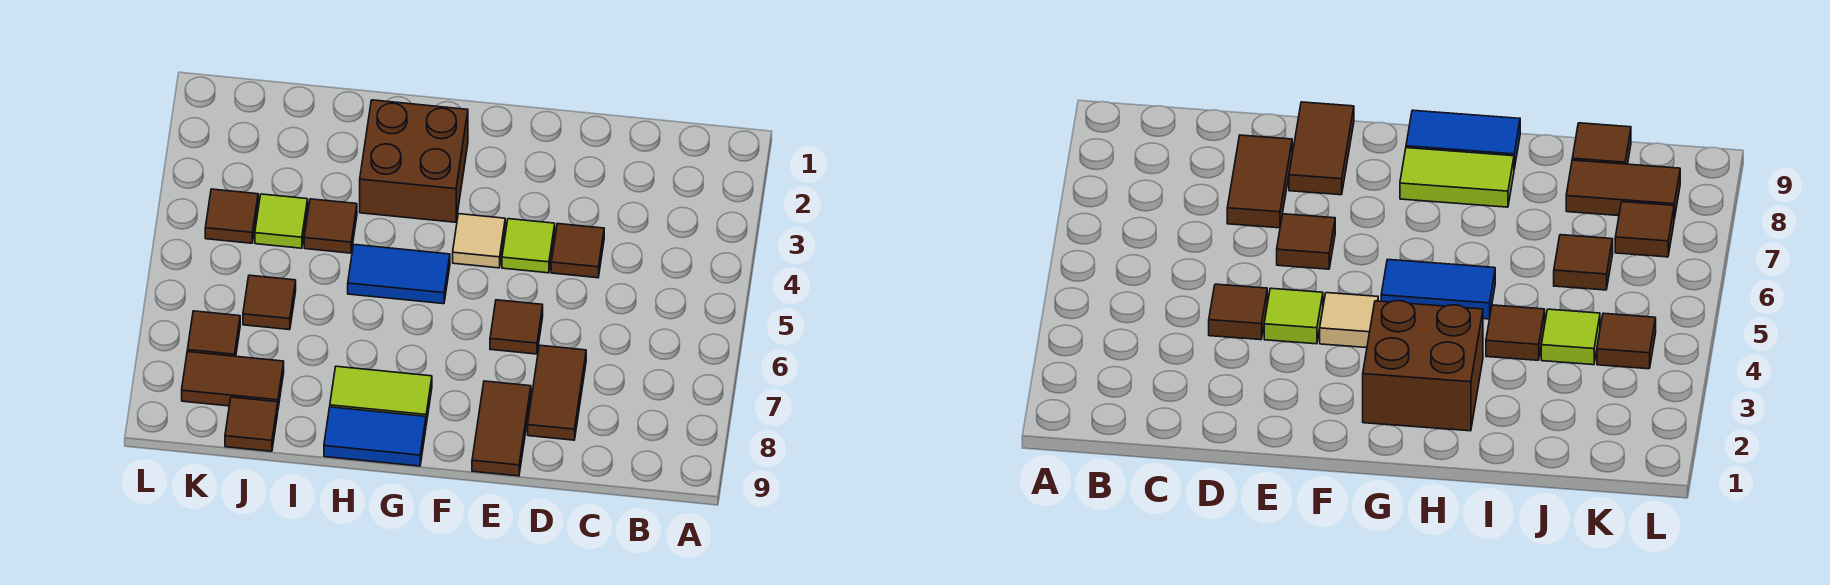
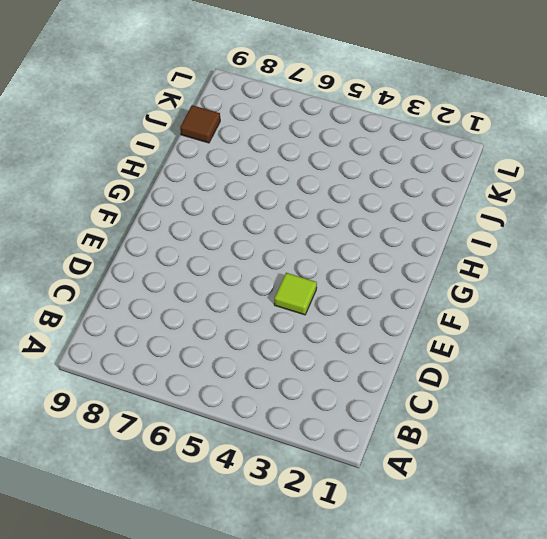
none -> brown 1x1 tile [551,224,604,278]
none -> brown 1x2 tile [528,345,586,440]
none -> brown 1x1 tile [490,300,543,354]

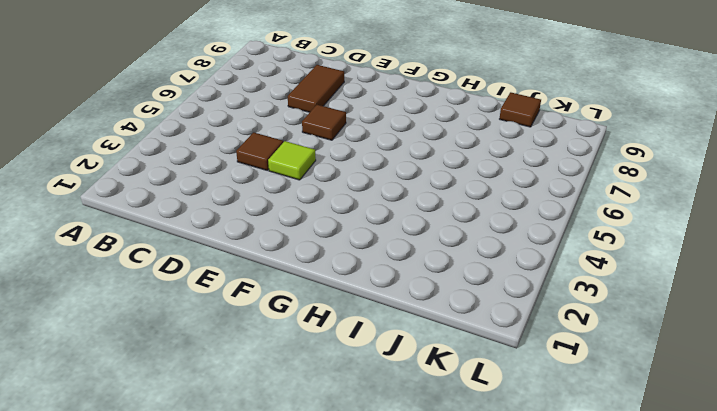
none -> brown 1x2 tile [472,381,531,476]
none -> tan 1x1 tile [453,214,505,268]
none -> brown 2x2 brick [360,100,468,222]

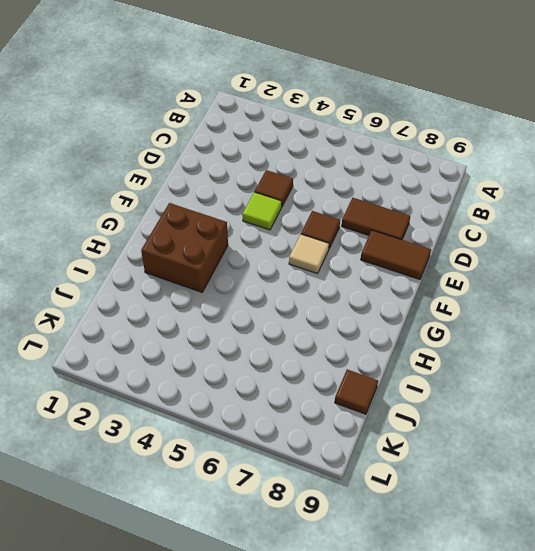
tan 1x1 tile [289,234,329,274] -> tan 1x1 tile moved to [453,214,505,268]
none -> blue 1x2 tile [348,245,450,304]
none -> lime 1x2 tile [330,366,432,424]
none -> blue 1x2 tile [324,407,426,466]

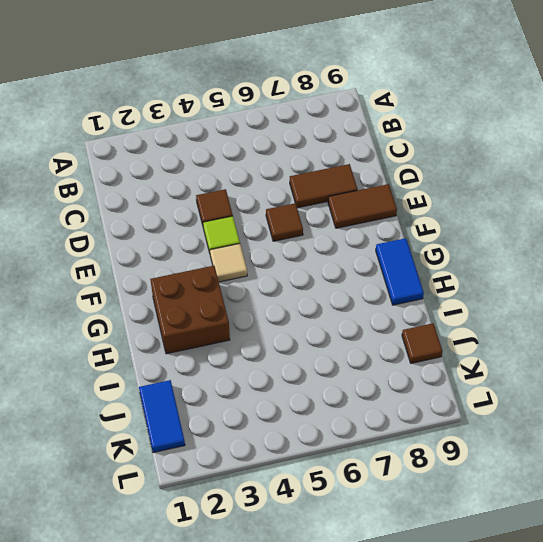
blue 1x2 tile [139,380,185,453] -> blue 1x2 tile moved to [348,245,450,304]
none -> lime 1x2 tile [330,366,432,424]
none -> brown 1x1 tile [304,199,357,253]
none -> lime 1x1 tile [255,194,308,248]

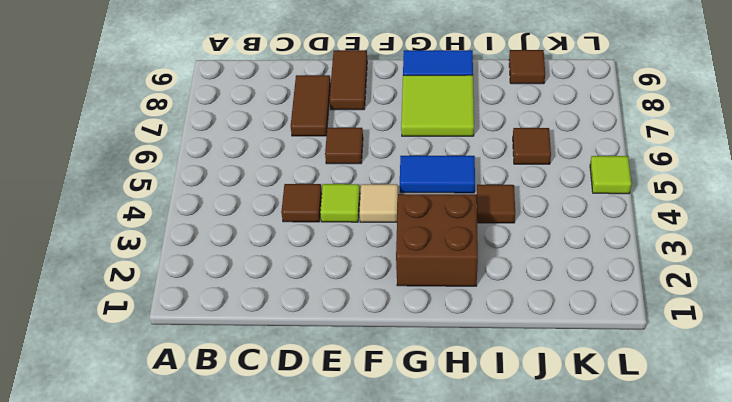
lime 2x2 tile [401,75,474,136] -> lime 1x2 tile [330,366,432,424]
lime 1x1 tile [590,156,631,194] -> lime 1x1 tile moved to [255,194,308,248]
none -> brown 1x2 tile [182,352,284,408]
none -> brown 1x1 tile [205,189,258,243]
none -> brown 1x1 tile [187,311,240,356]

